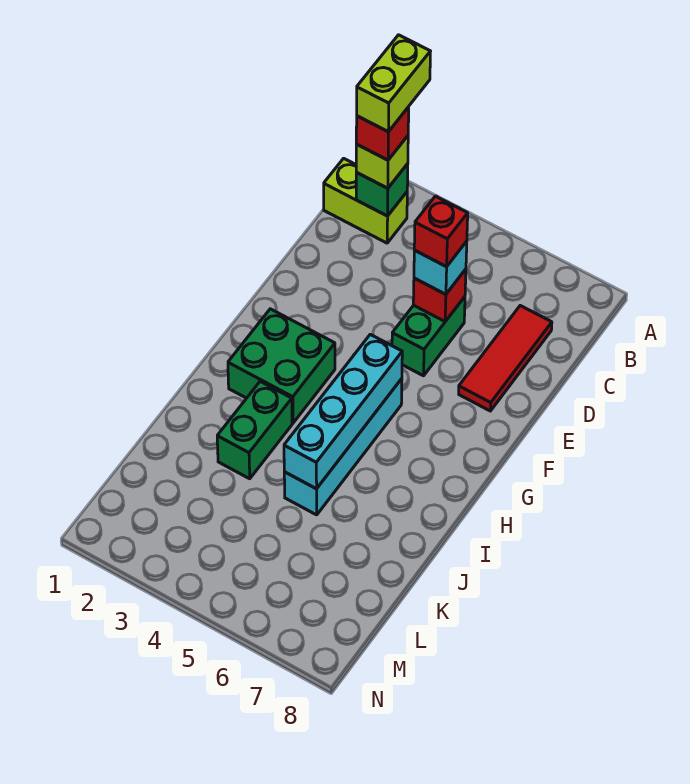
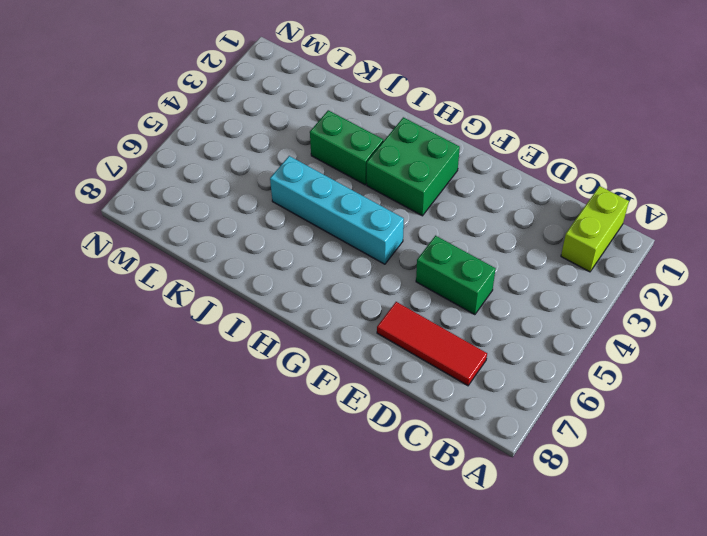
none -> green 1x1 brick [356,164,408,216]
none -> red 1x1 brick [413,269,466,321]
none -> cyan 1x4 brick [284,334,402,489]

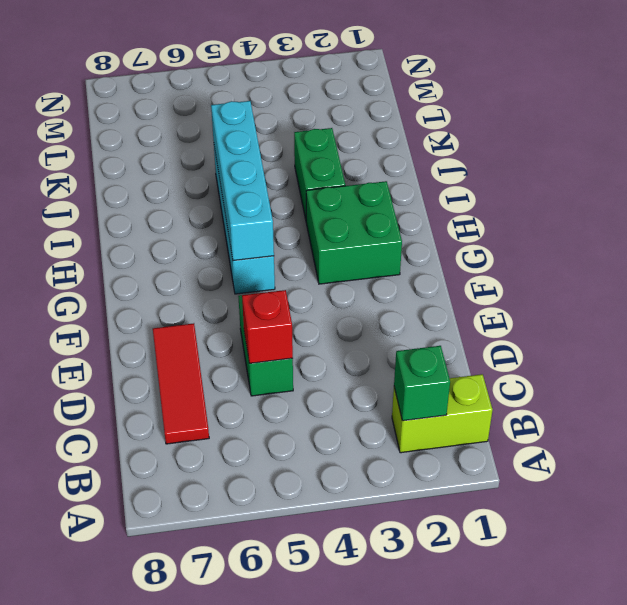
none -> lime 1x1 brick [356,136,408,188]
none -> cyan 1x1 brick [414,241,467,294]
none -> red 1x1 brick [356,107,409,160]

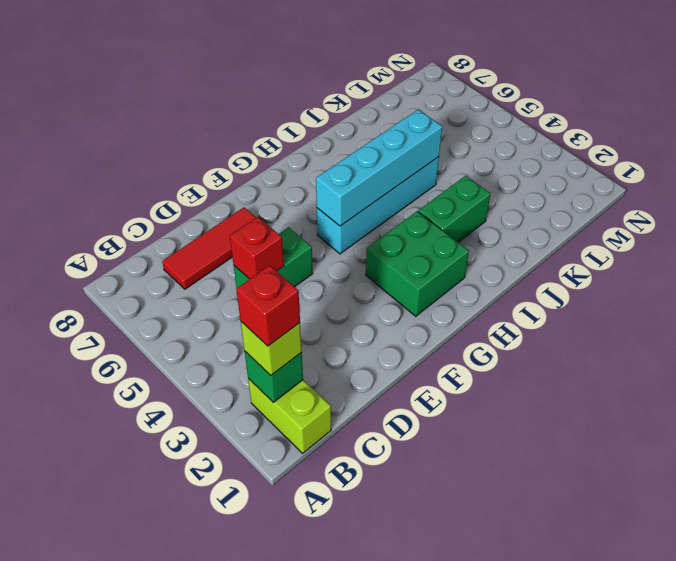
none -> cyan 1x1 brick [414,241,467,294]
none -> red 1x1 brick [414,196,468,267]
none -> lime 1x2 brick [357,35,431,132]

